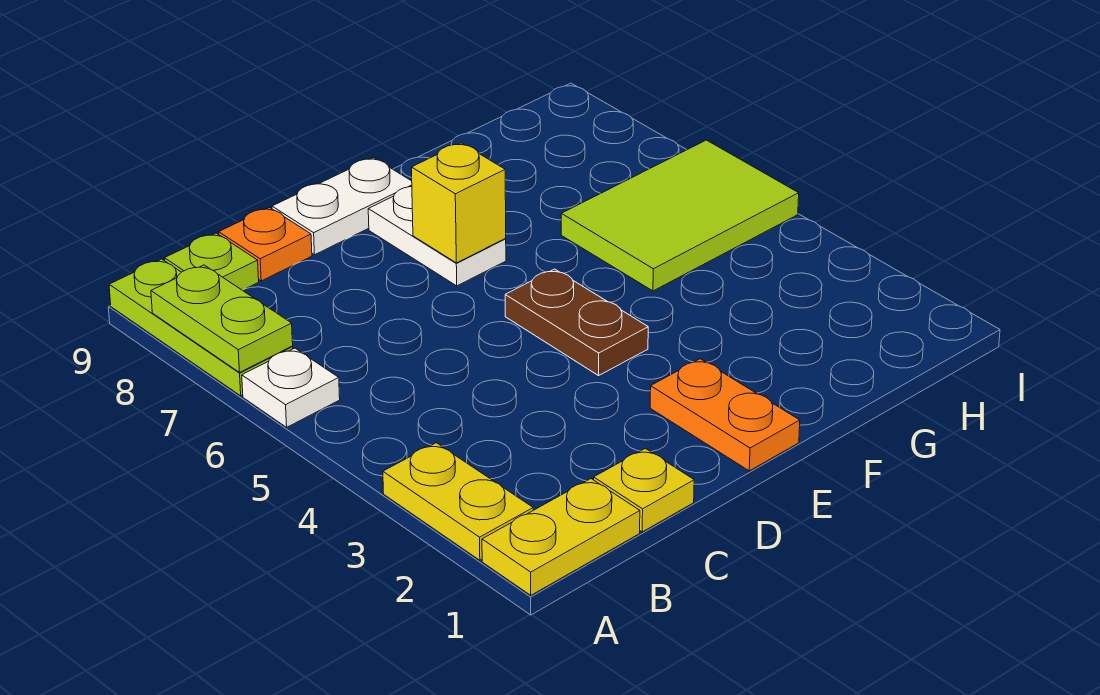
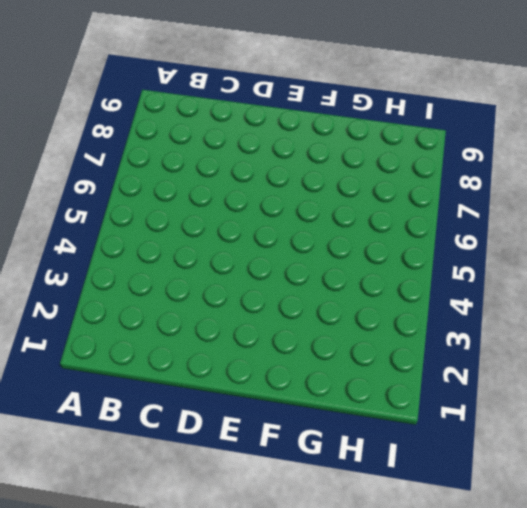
none -> yellow 1x2 plate [482,479,640,595]
none -> yellow 1x2 plate [383,443,533,560]
none -> white 1x1 plate [242,348,340,427]

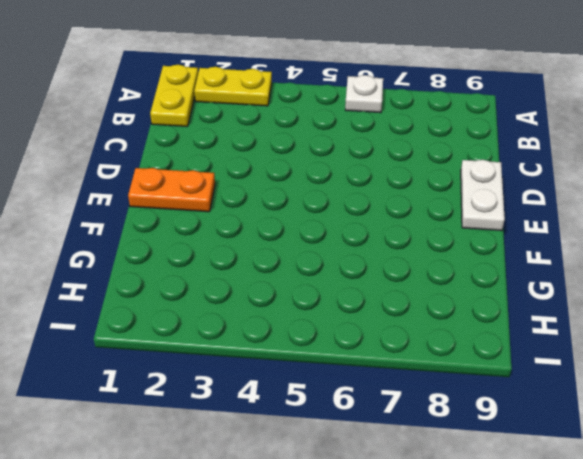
none -> lime 1x3 plate [109,259,293,396]
none -> lime 1x1 plate [164,233,259,290]
none -> yellow 1x1 plate [594,448,694,532]

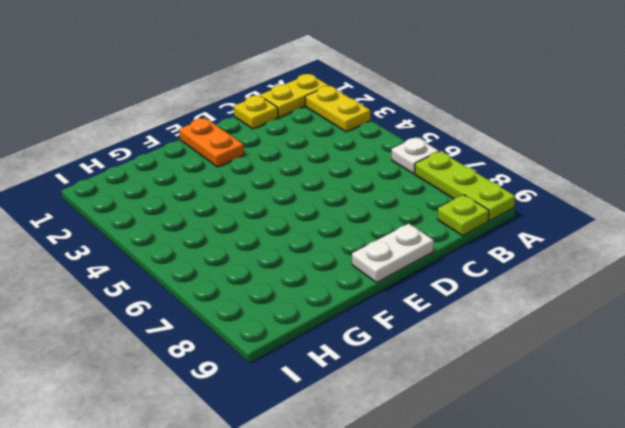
none -> orange 1x1 plate [219,208,312,281]
none -> brown 1x2 plate [505,269,648,376]
none -> white 1x2 plate [368,187,506,286]

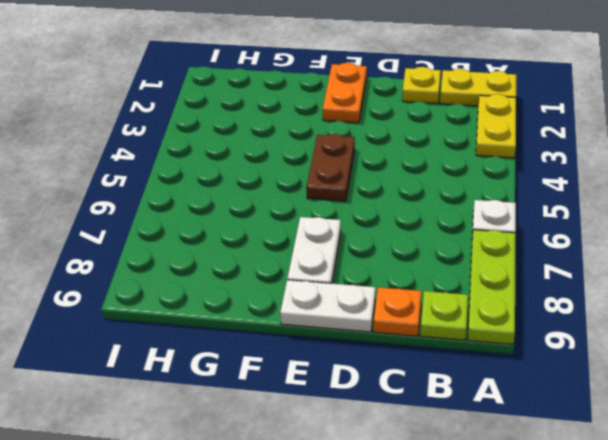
none -> lime 2x3 tile [561,140,799,291]
none -> lime 1x2 plate [151,265,293,372]
none -> yellow 1x1 brick [411,143,506,263]

